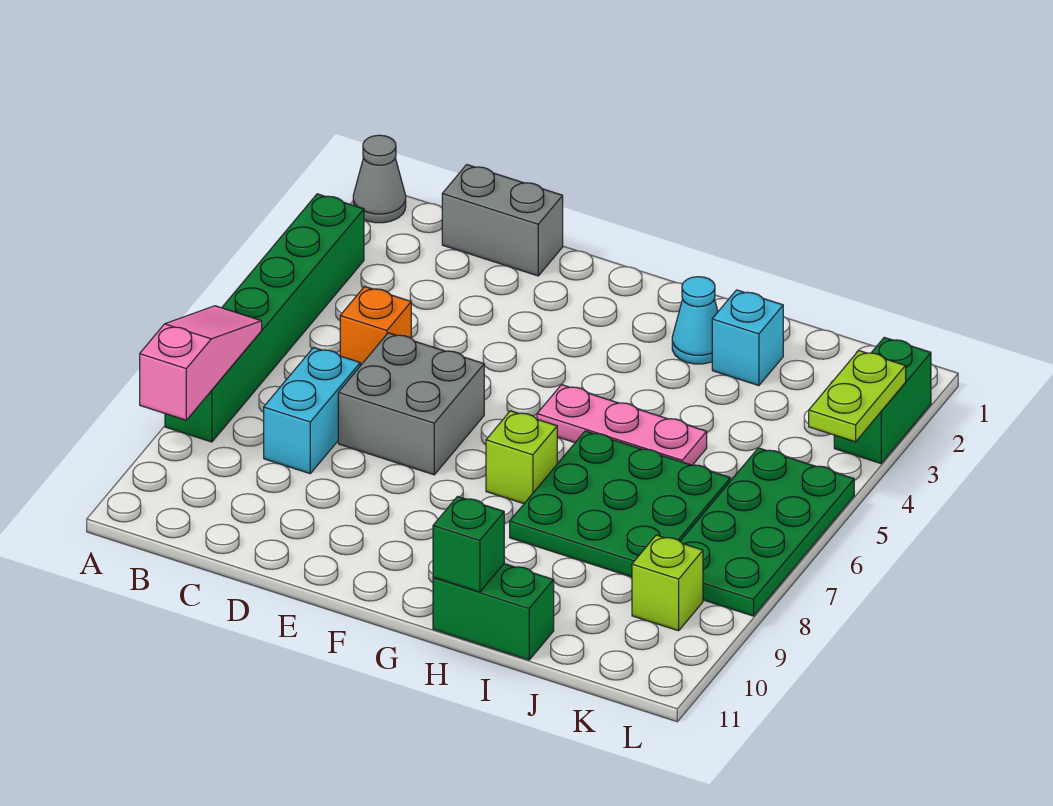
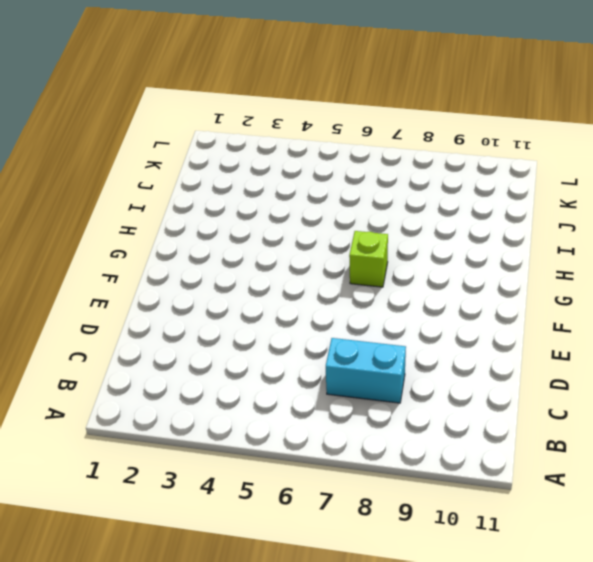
none -> grey 1x1 cone [353,135,406,223]
none -> green 1x6 brick [165,194,364,442]
none -> grey 1x2 brick [442,165,563,276]

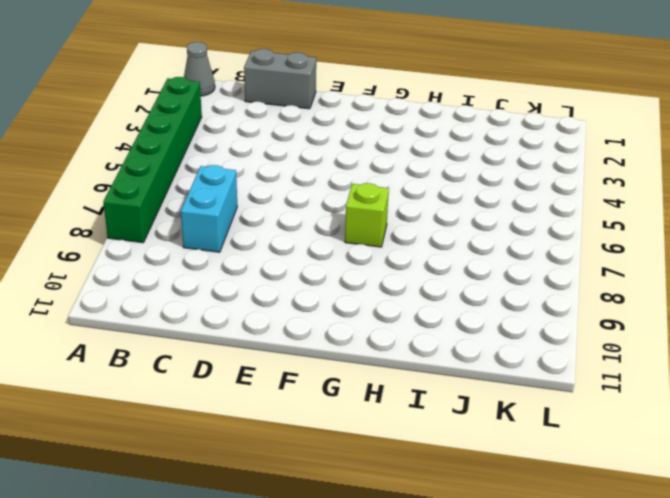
none -> orange 1x1 brick [340,287,411,366]
none -> grey 2x2 brick [338,333,484,475]
none -> pink 1x3 plate [537,385,707,465]

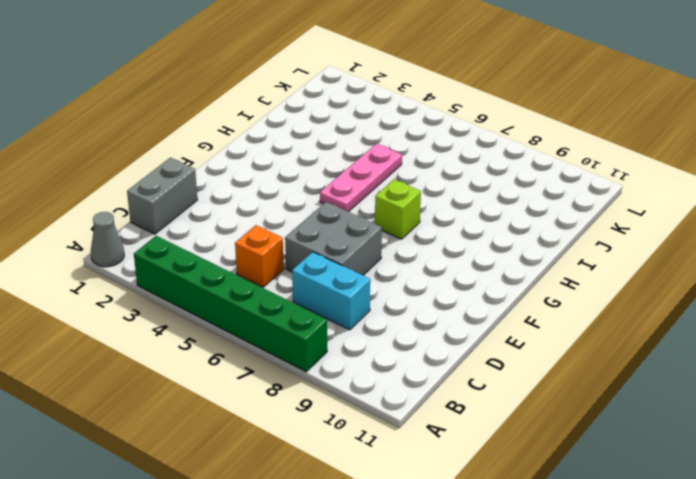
none -> cyan 1x1 cone [672,277,718,364]
none -> green 3x3 plate [510,431,730,577]
none -> green 1x2 brick [433,564,554,660]

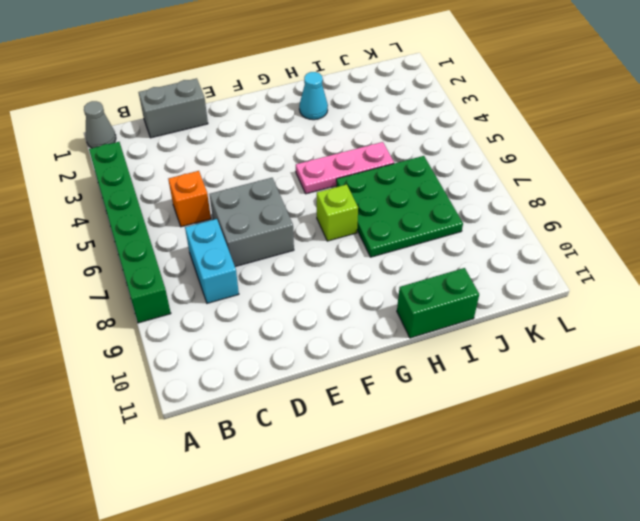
none -> cyan 1x1 brick [712,290,783,386]
none -> green 2x4 plate [680,448,854,616]
none -> lime 1x1 brick [632,535,703,631]

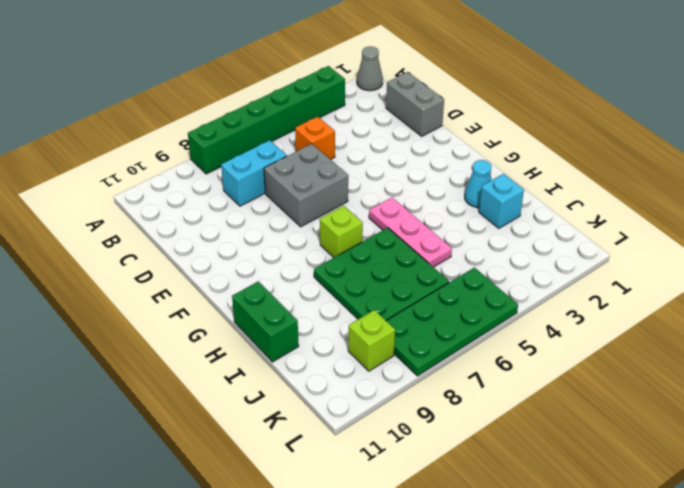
none -> green 1x2 brick [834,337,931,463]
none -> pink 1x3 slope [140,306,262,420]
none -> green 1x1 brick [433,497,504,592]

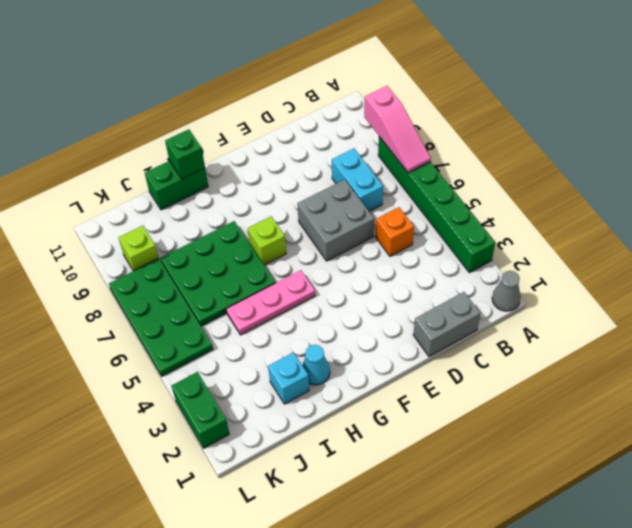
none -> lime 1x2 plate [809,351,906,442]

